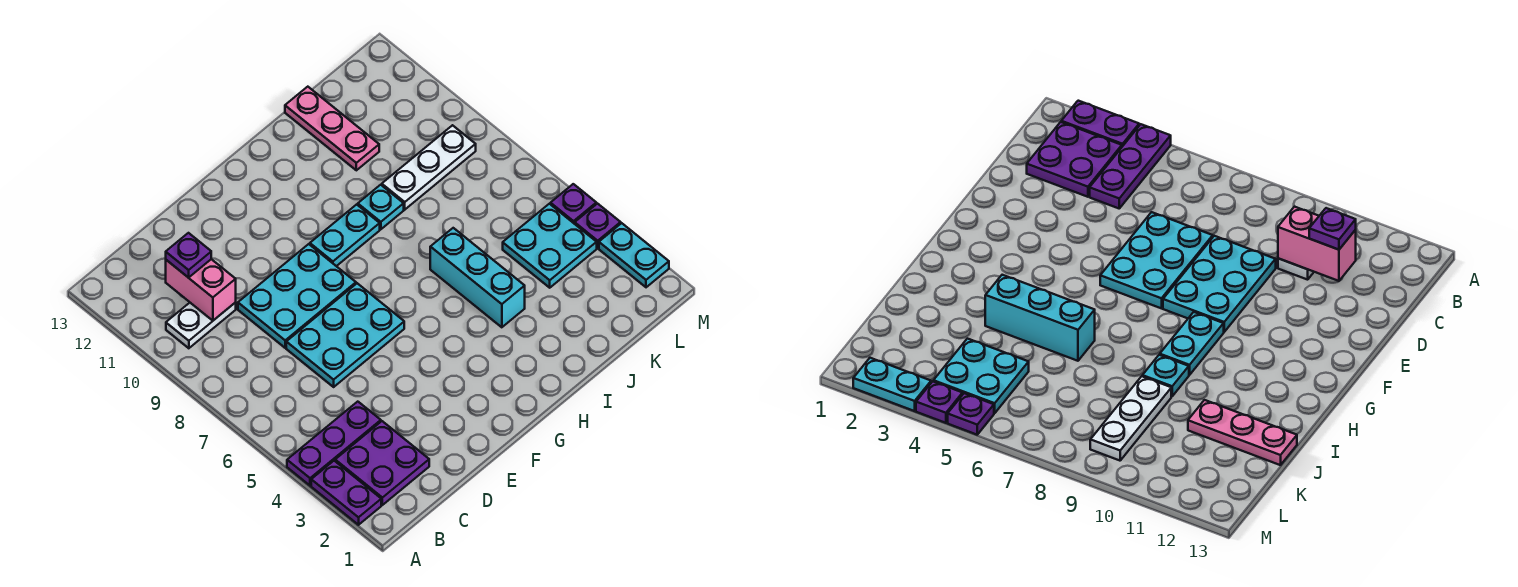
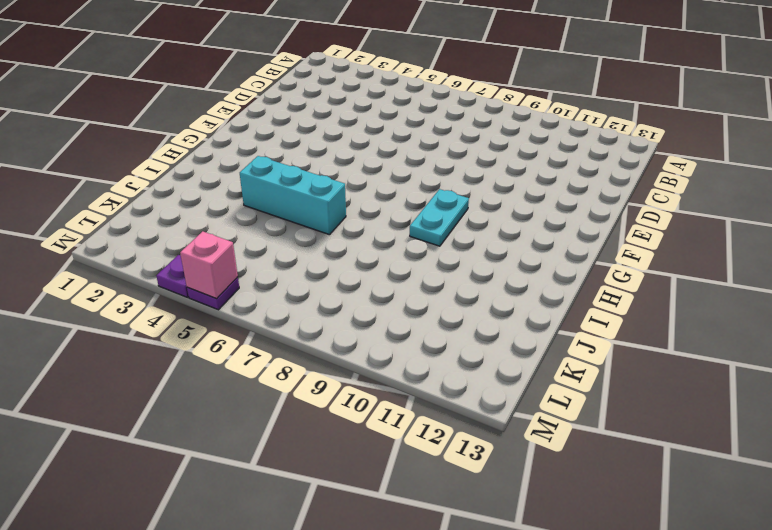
pink 1x1 brick [180,231,238,299] -> none
none -> purple 1x2 plate [311,461,381,525]
none -> purple 1x3 plate [287,402,381,486]
none -> purple 2x2 plate [335,421,429,505]

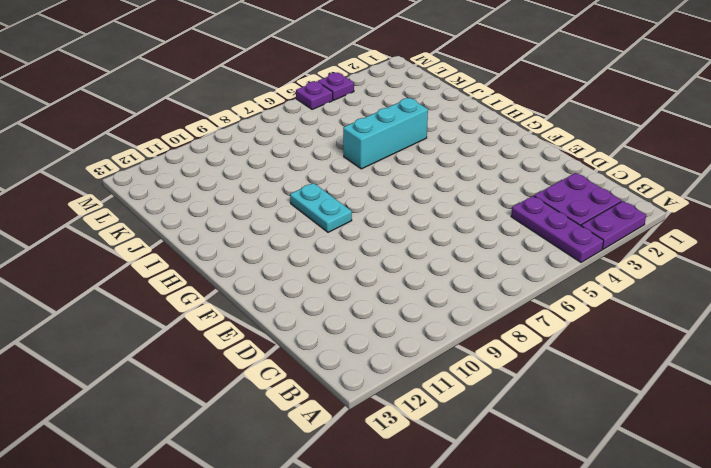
none -> white 1x2 plate [166,302,236,348]
none -> cyan 2x3 plate [286,283,404,387]
none -> cyan 2x3 plate [238,244,356,348]

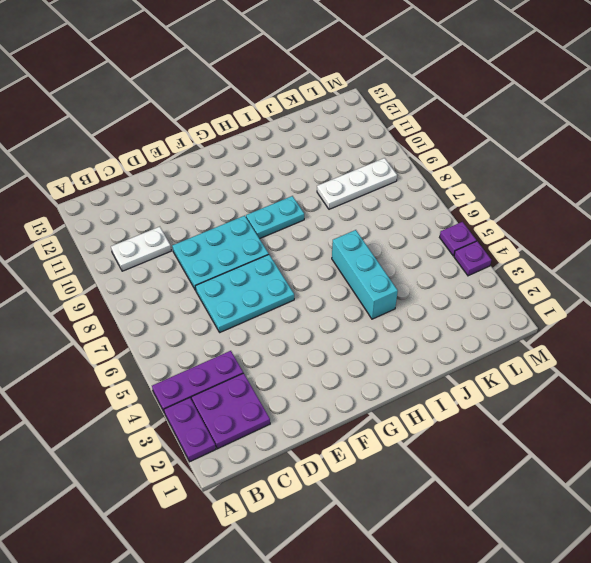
none -> cyan 1x1 plate [358,185,404,229]
none -> pink 1x3 plate [285,87,379,170]
none -> cyan 2x2 plate [503,204,597,288]

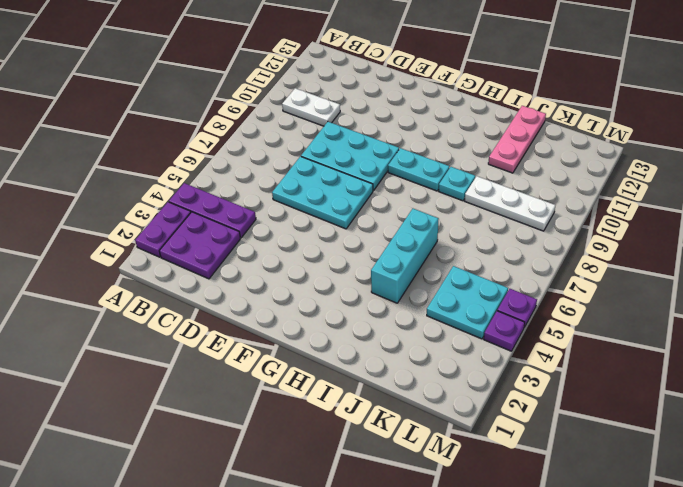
none -> cyan 1x2 plate [599,223,669,287]
none -> pink 1x2 brick [166,259,236,321]
none -> purple 1x1 plate [166,233,211,278]

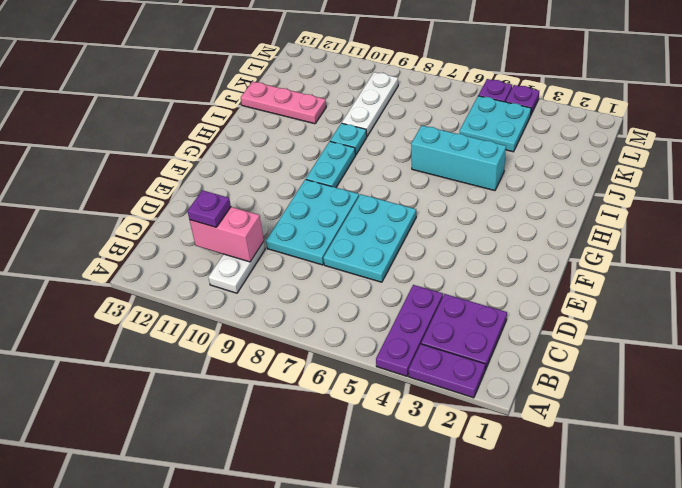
none -> cyan 1x2 plate [599,223,669,287]

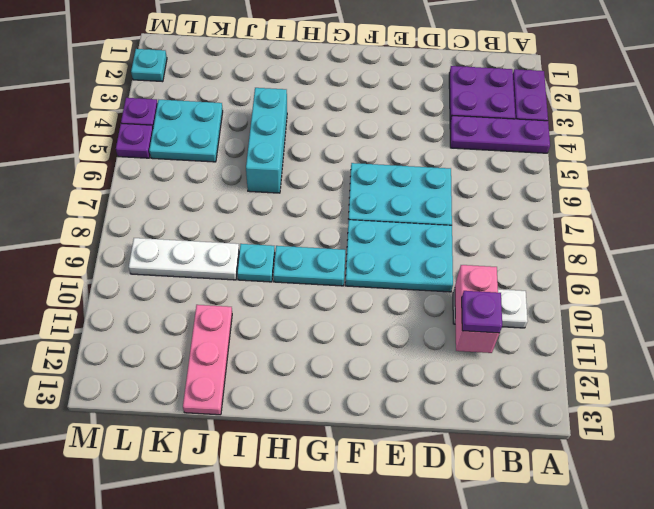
cyan 1x1 plate [131,49,167,82] -> cyan 1x2 plate [599,223,669,287]

